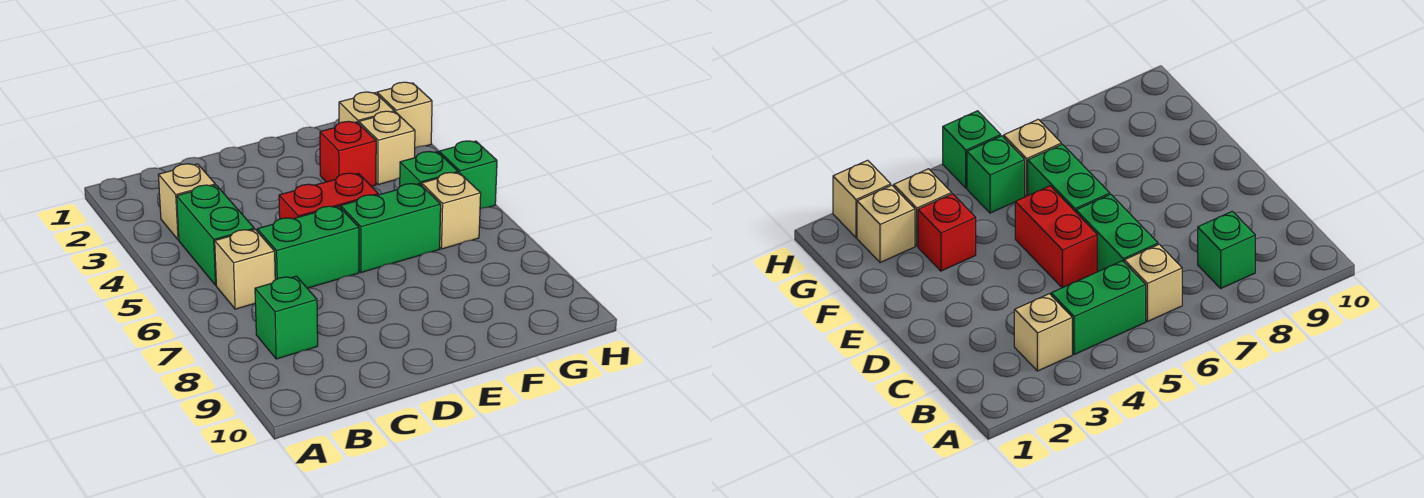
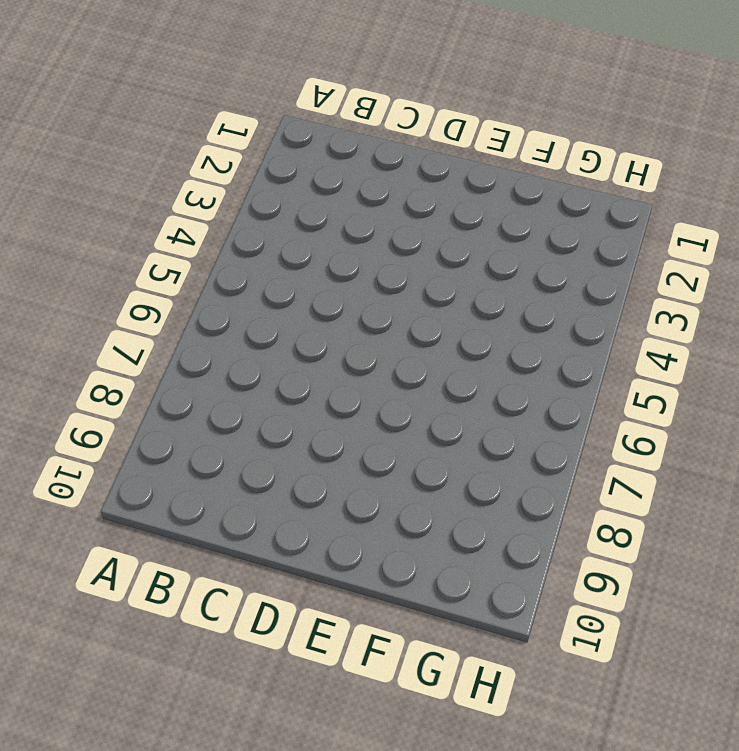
none -> tan 1x1 brick [158,164,215,240]
none -> green 1x2 brick [177,185,254,285]
none -> tan 1x1 brick [215,229,275,309]

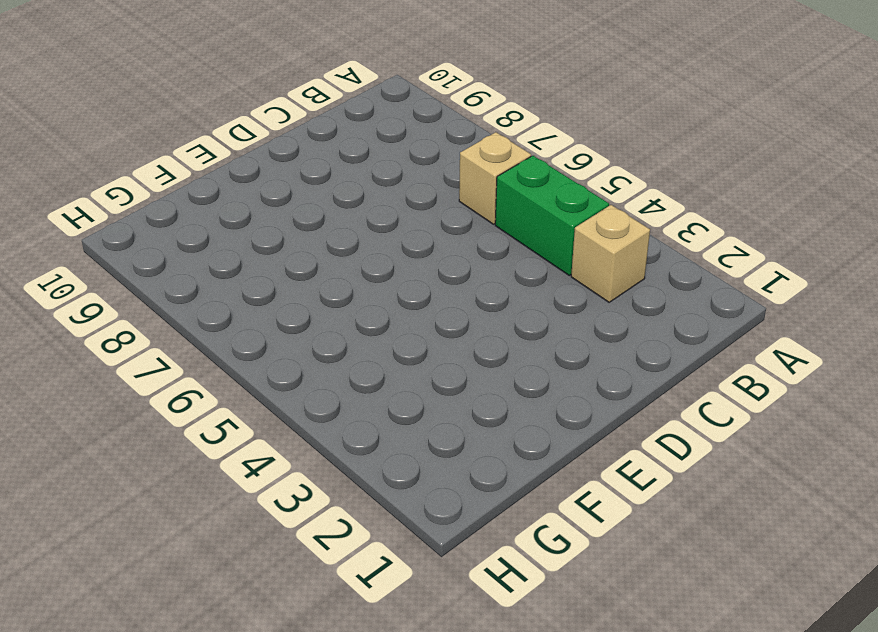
none -> green 1x1 brick [255,276,318,359]
none -> green 1x2 brick [257,206,359,288]
none -> red 1x2 brick [279,173,378,219]

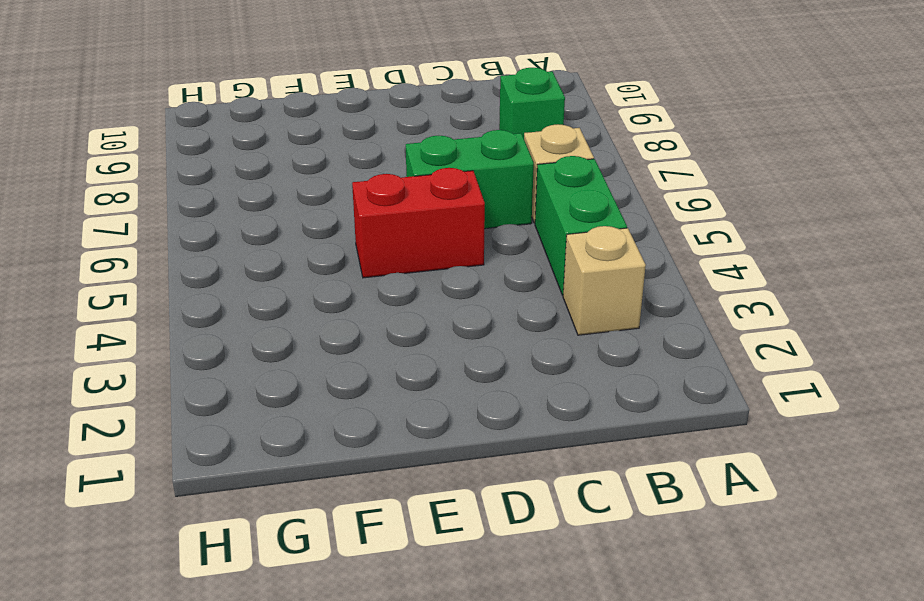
none -> green 1x2 brick [341,184,441,272]
none -> red 1x1 brick [320,121,376,186]
none -> tan 1x1 brick [339,92,394,123]

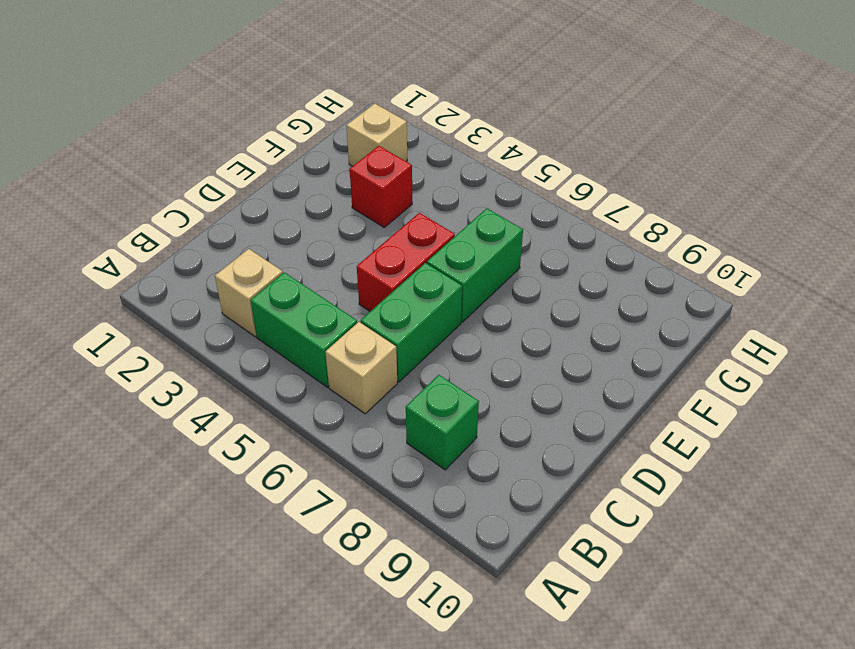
none -> tan 1x1 brick [359,111,415,185]
none -> green 1x1 brick [400,151,458,186]
none -> tan 1x1 brick [422,172,481,249]

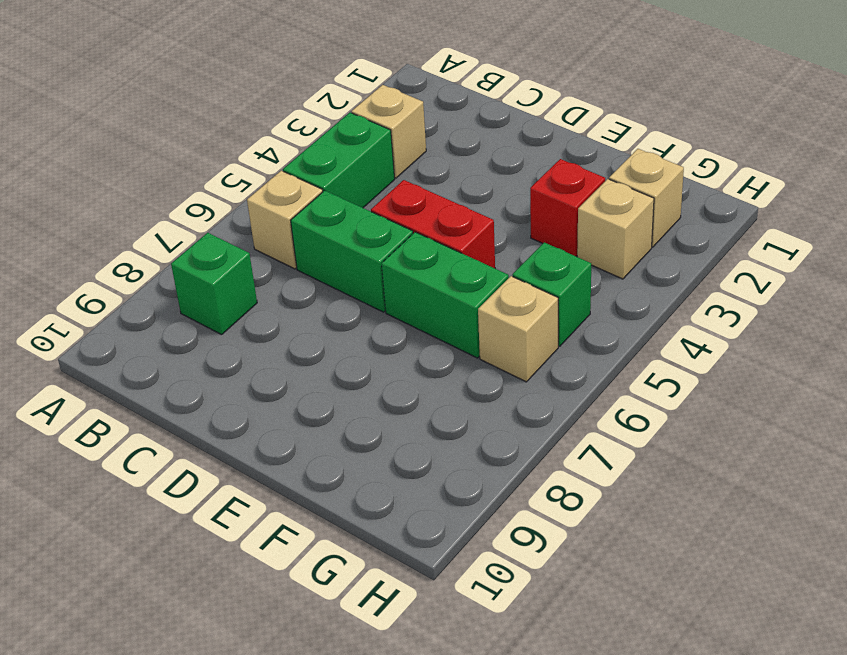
none -> tan 1x1 brick [377,82,432,148]
none -> green 1x1 brick [439,141,497,209]

